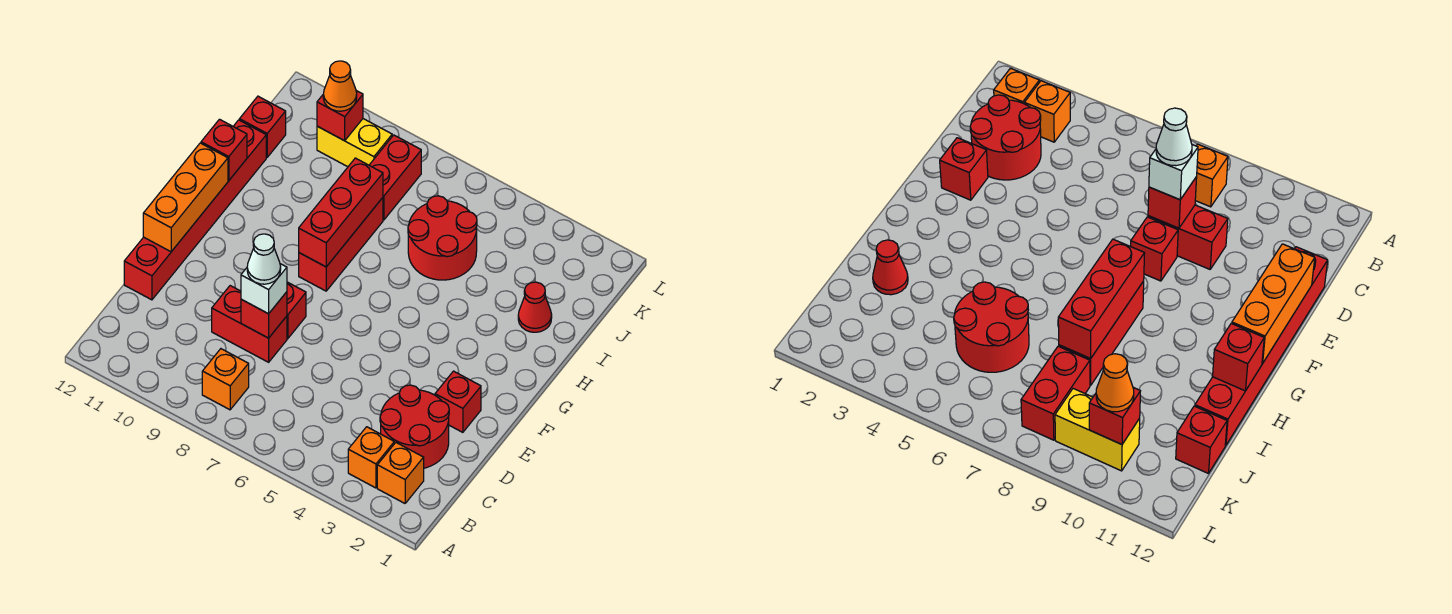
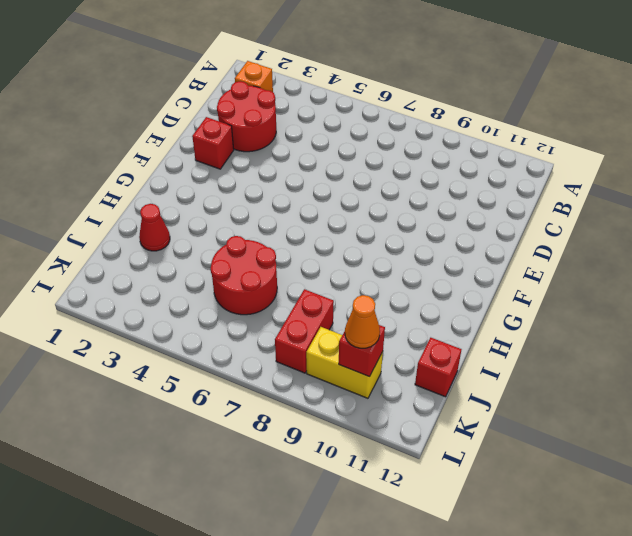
none -> orange 1x1 brick [348,427,394,488]
none -> orange 1x1 brick [202,349,249,410]
none -> red 1x2 brick [212,286,287,362]

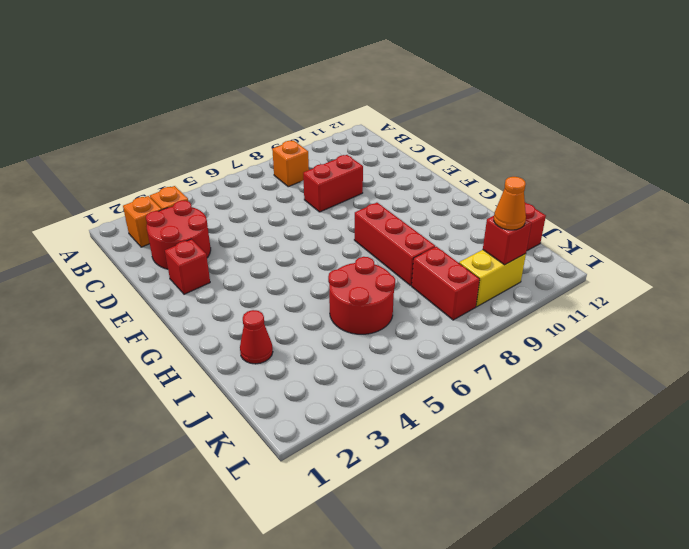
none -> red 1x6 brick [124,120,266,300]
none -> red 1x1 brick [287,282,306,339]
none -> red 1x1 brick [241,292,287,338]

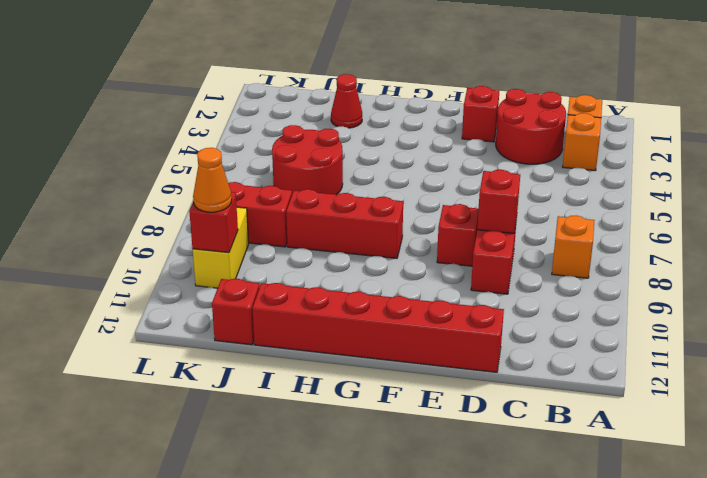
none -> orange 1x3 brick [143,143,228,252]
none -> red 1x3 brick [299,158,383,267]
none -> red 1x1 brick [201,119,247,181]

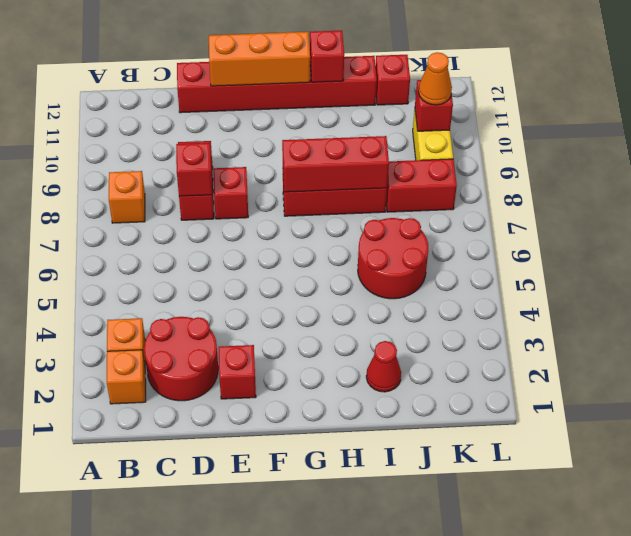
none -> white 1x1 brick [241,264,287,314]
none -> white 1x1 cone [247,234,281,284]

